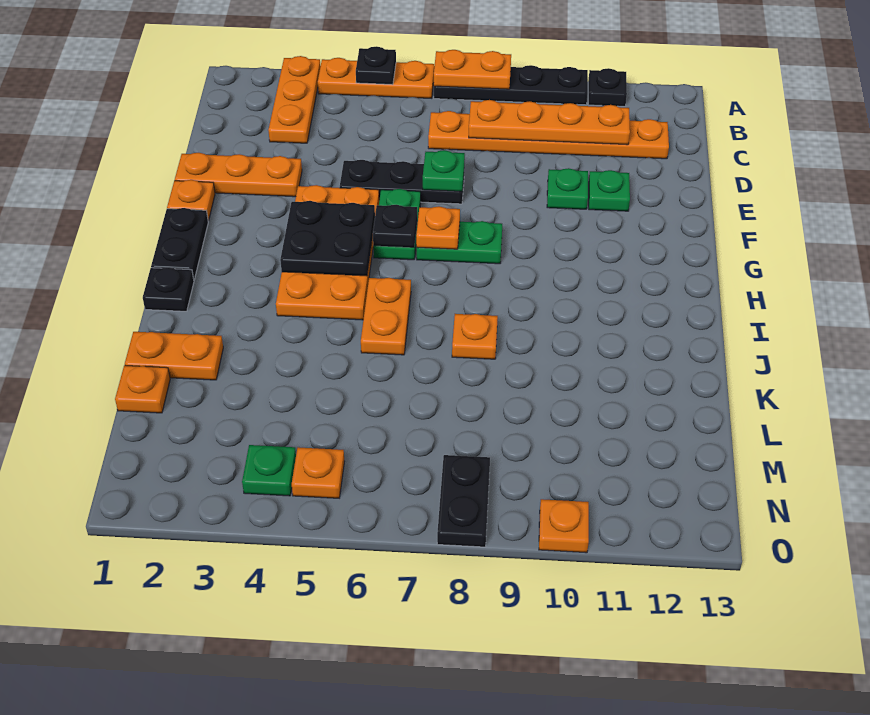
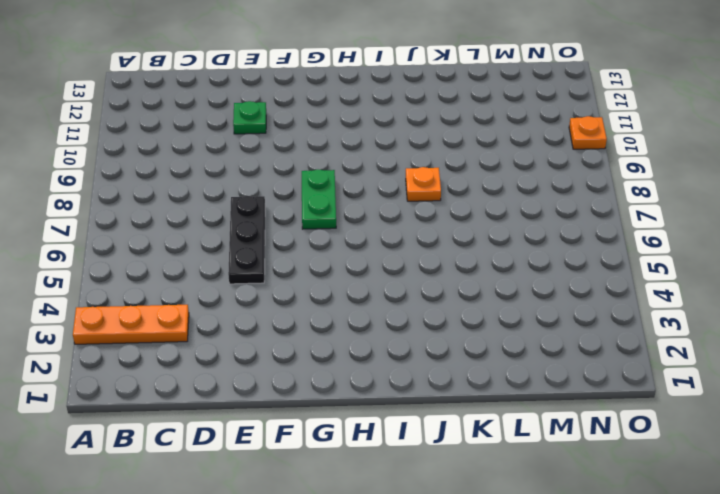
none -> orange 1x3 plate [318,58,434,98]
none -> black 1x4 plate [434,65,588,105]
none -> black 1x1 plate [588,68,627,106]
none -> orange 1x6 plate [428,111,669,159]

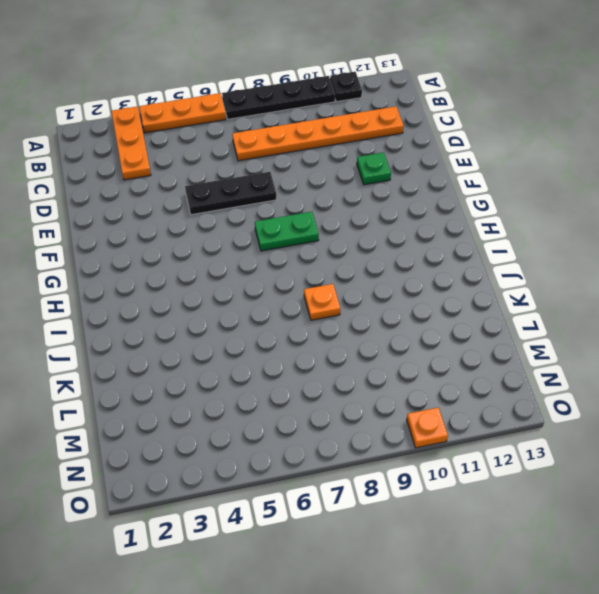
none -> orange 1x3 plate [175,153,302,197]
none -> green 1x1 plate [547,168,588,209]
none -> orange 1x1 plate [167,180,215,221]
none -> orange 2x4 plate [276,185,379,320]

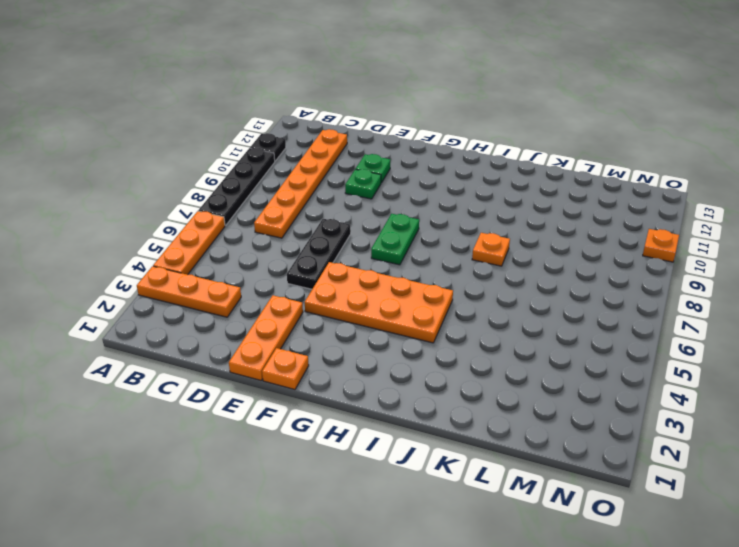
none -> green 1x2 plate [373,189,421,260]
none -> black 1x2 plate [151,208,208,279]
none -> black 1x1 plate [143,267,194,311]
none -> orange 1x2 plate [361,278,411,355]

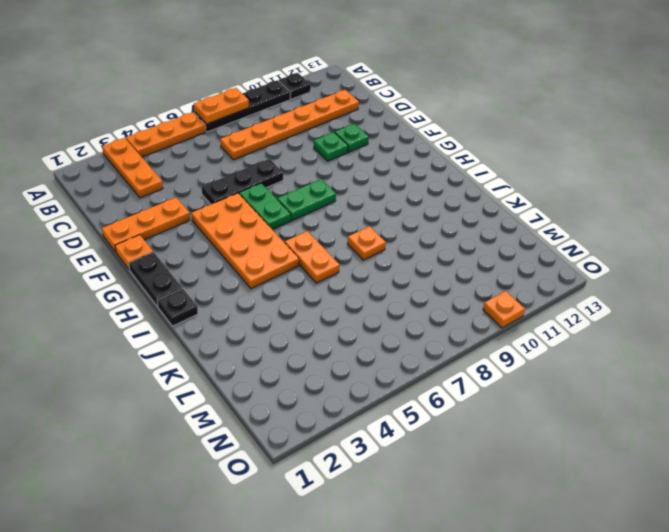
none -> orange 1x2 plate [125,332,223,380]
none -> orange 1x1 plate [115,365,170,413]
none -> green 1x1 plate [242,445,296,496]
none -> orange 1x1 plate [292,447,344,498]

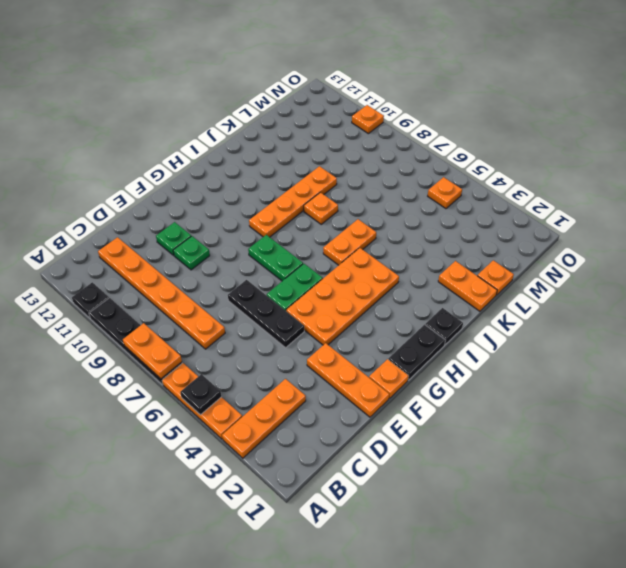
orange 1x4 plate [249,166,337,237] -> orange 1x4 plate turned to [469,100,630,145]
none -> green 1x1 plate [242,445,296,496]
none -> black 1x2 plate [437,455,490,547]
none -> green 1x1 plate [423,150,465,191]
none -> black 2x2 plate [280,201,375,276]

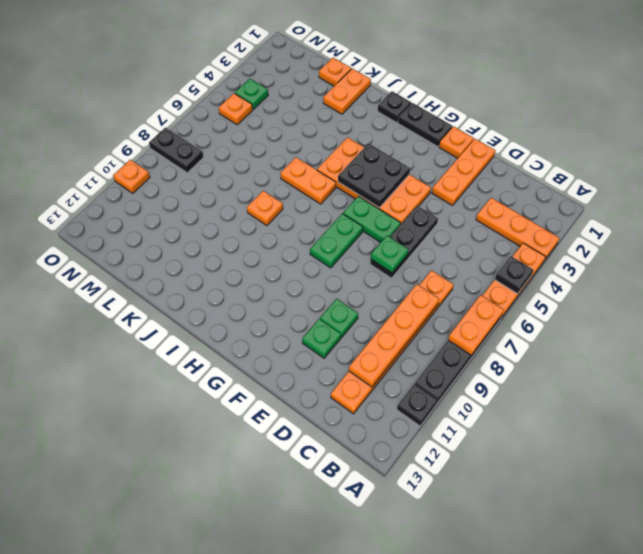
none -> black 1x1 plate [373,205,417,247]
none -> orange 1x1 plate [416,206,460,249]

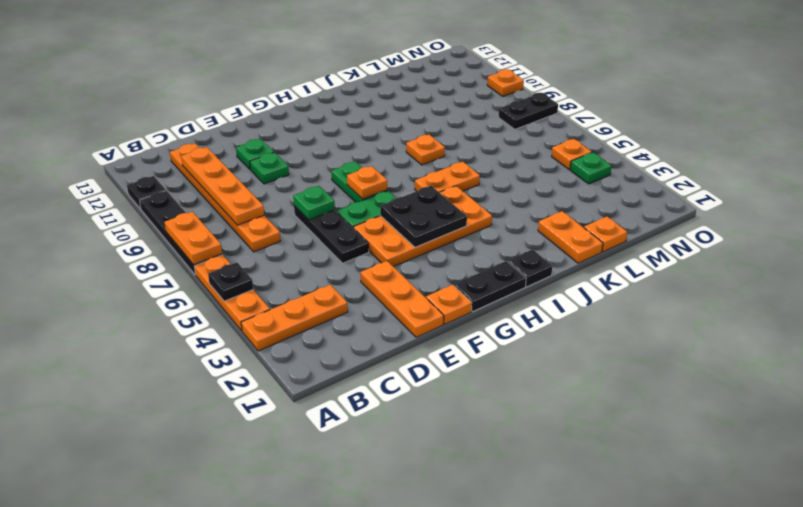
none -> black 1x1 plate [373,205,417,247]

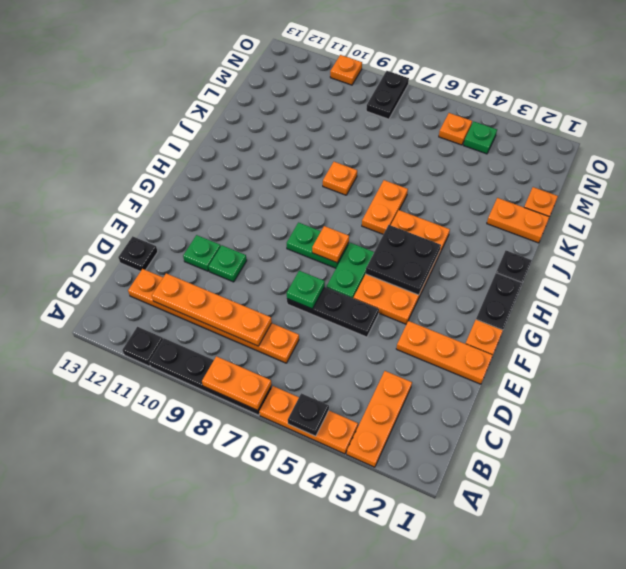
black 1x1 plate [118,236,158,271] -> black 1x1 plate moved to [373,205,417,247]

